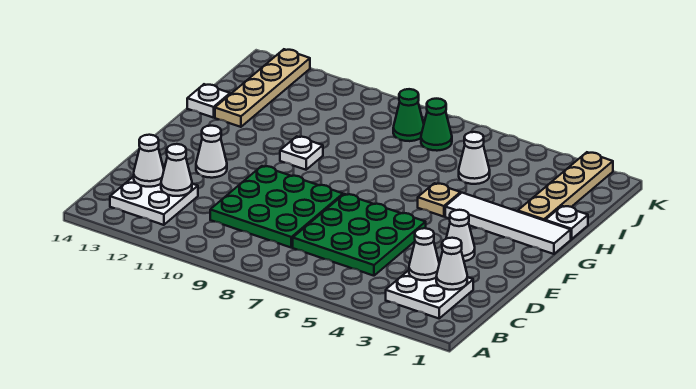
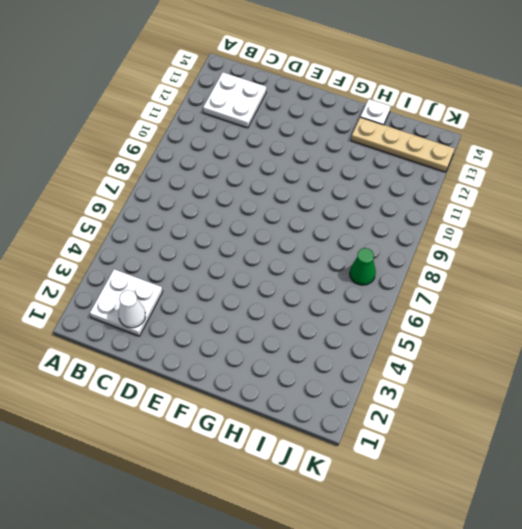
none -> green 3x3 plate [293,194,426,276]
none -> green 3x3 plate [210,166,343,247]
none -> white 1x1 cone [446,210,475,261]

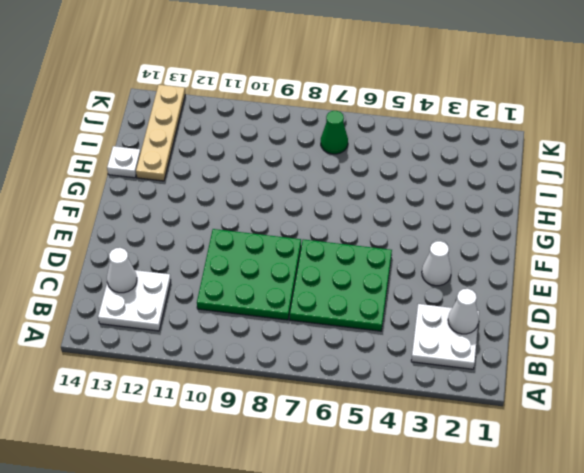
none -> white 1x1 cone [196,126,227,178]
none -> white 1x4 tile [445,193,571,254]
none -> tan 1x1 plate [418,183,461,217]

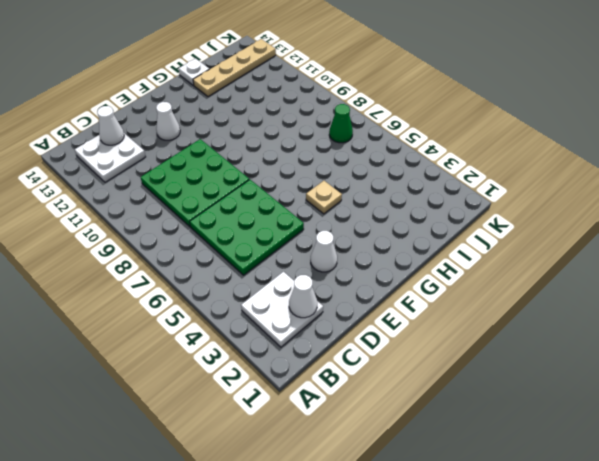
none -> white 1x4 tile [445,193,571,254]
none -> white 1x1 plate [280,136,323,170]
none -> white 1x1 plate [545,206,588,239]

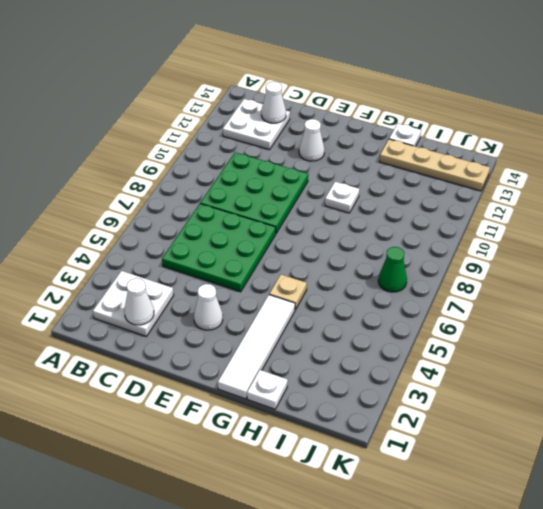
none -> tan 1x4 plate [518,152,613,221]
none -> white 1x1 cone [459,132,490,184]
none -> green 1x1 cone [393,89,424,141]

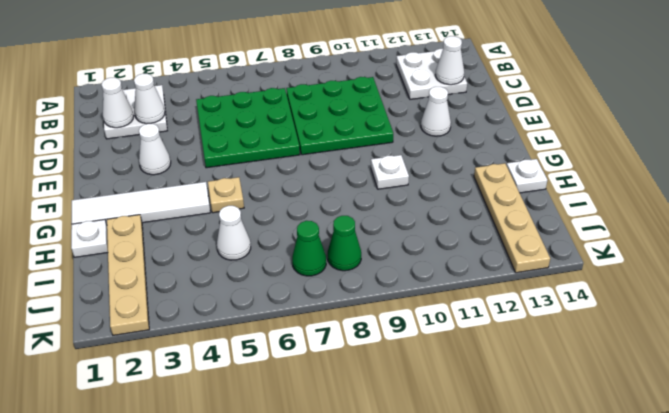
none -> white 1x1 cone [161,144,192,196]

